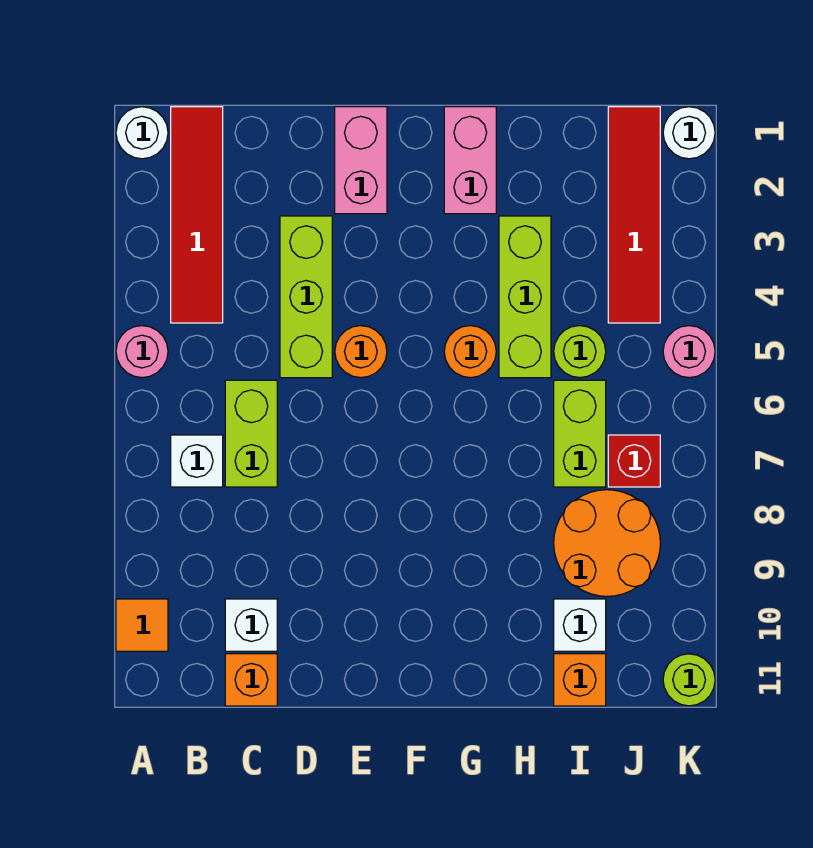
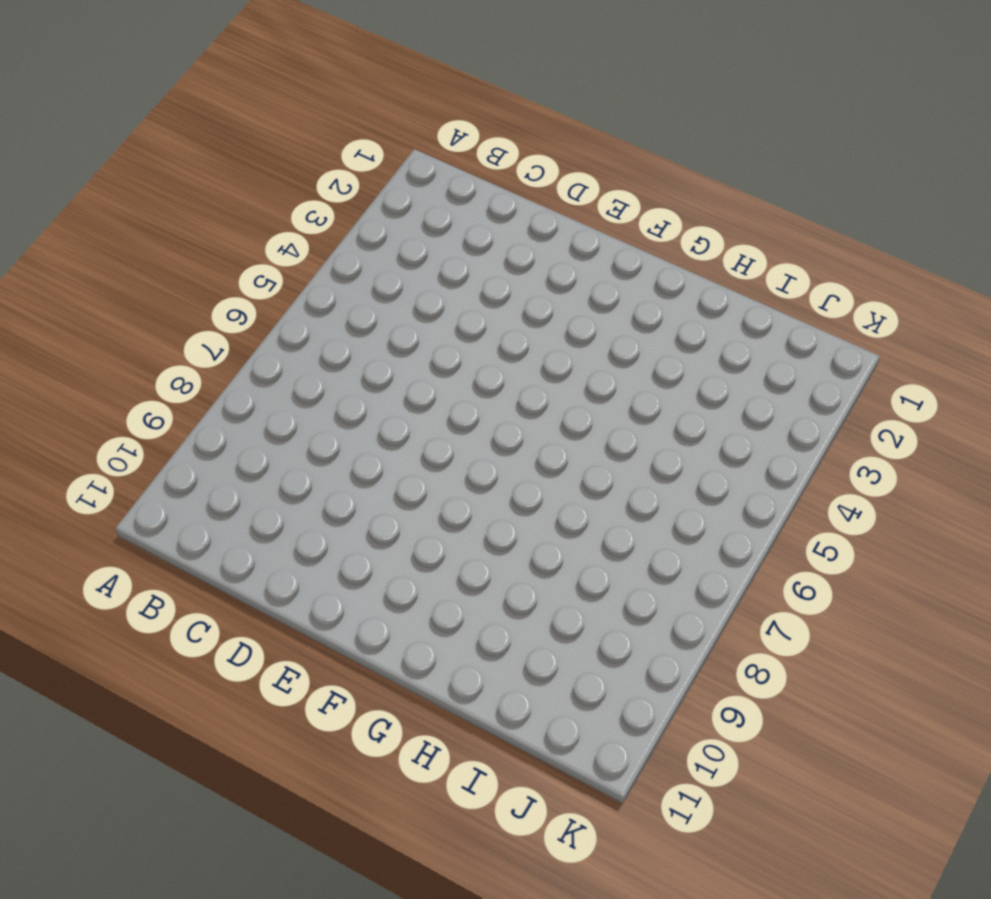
none -> white 1x1 round brick [116,107,168,159]
none -> pink 1x1 round brick [116,326,168,378]
none -> orange 1x1 tile [116,599,168,651]

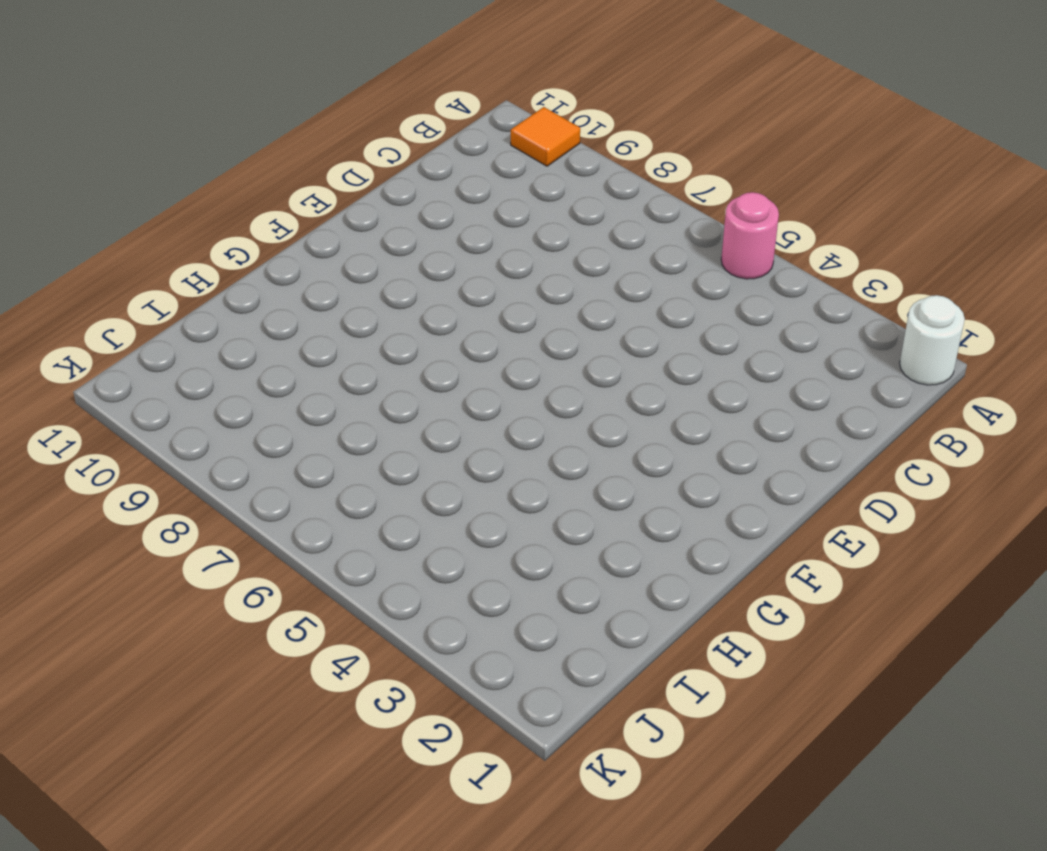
none -> red 1x4 tile [171,107,223,323]
none -> white 1x1 brick [171,435,223,487]
none -> lime 1x2 brick [225,380,277,487]

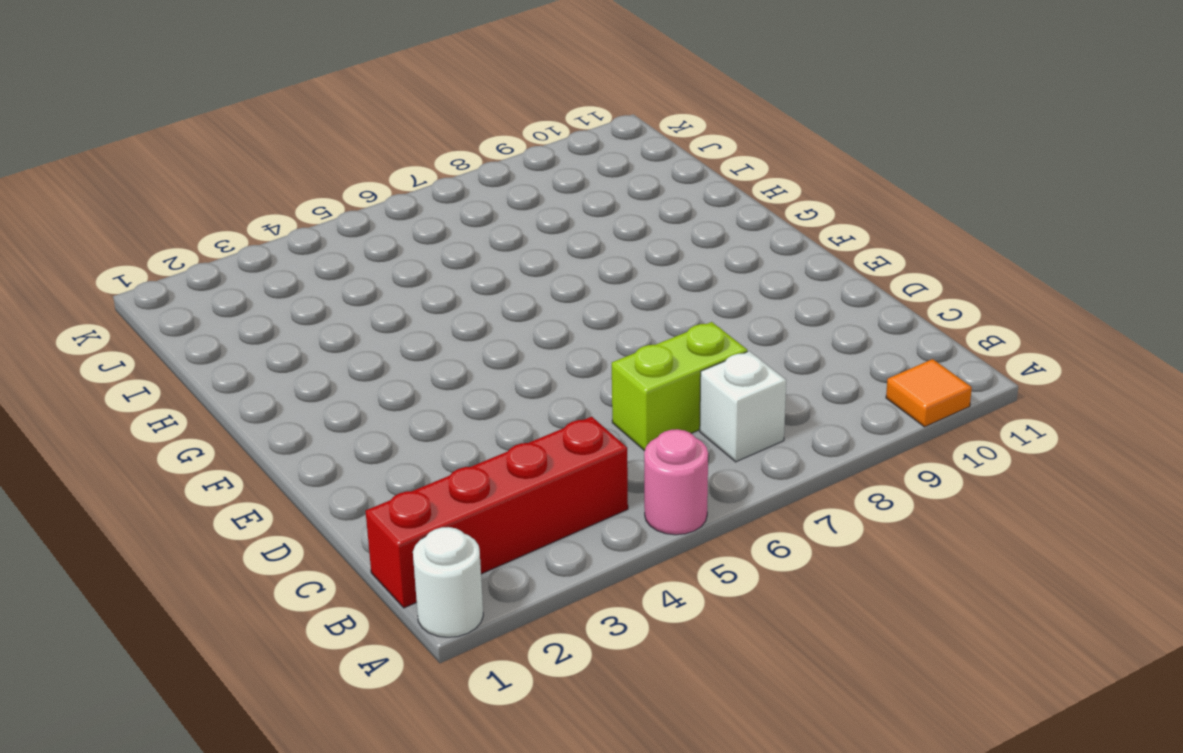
red 1x4 brick [366,417,628,608] -> red 1x4 tile [171,107,223,323]
none -> white 1x1 brick [225,599,277,651]
none -> orange 1x1 brick [225,654,277,706]
none -> lime 1x3 brick [280,216,332,378]

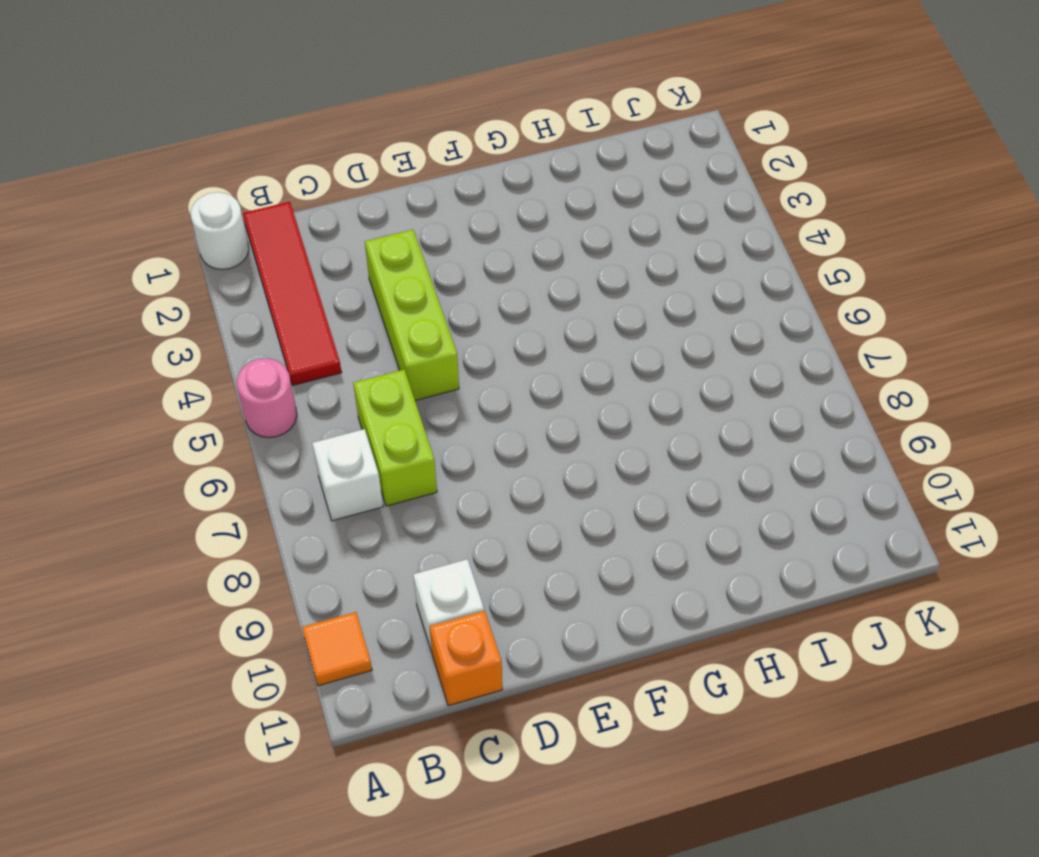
none -> pink 1x2 brick [335,107,387,214]
none -> orange 1x1 round brick [335,326,387,378]
none -> pink 1x2 brick [444,107,496,214]

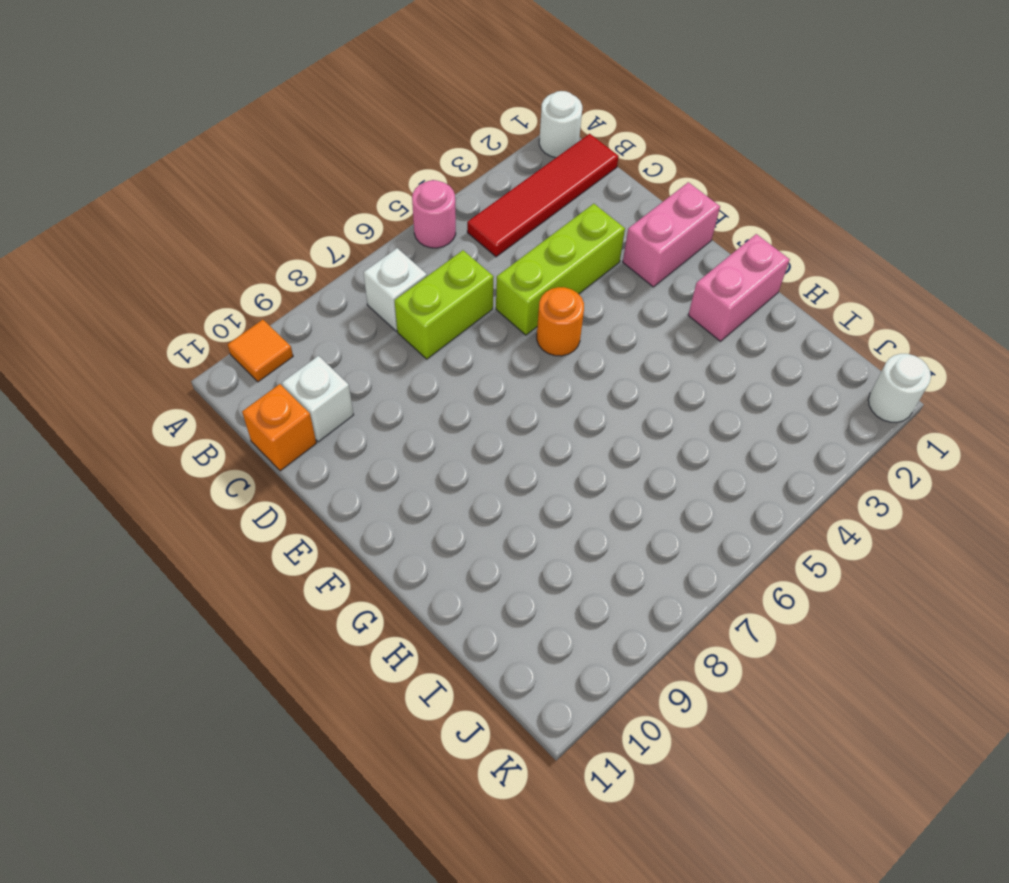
none -> orange 1x1 round brick [444,326,496,378]
none -> lime 1x3 brick [499,216,551,378]
none -> lime 1x1 round brick [554,326,606,378]

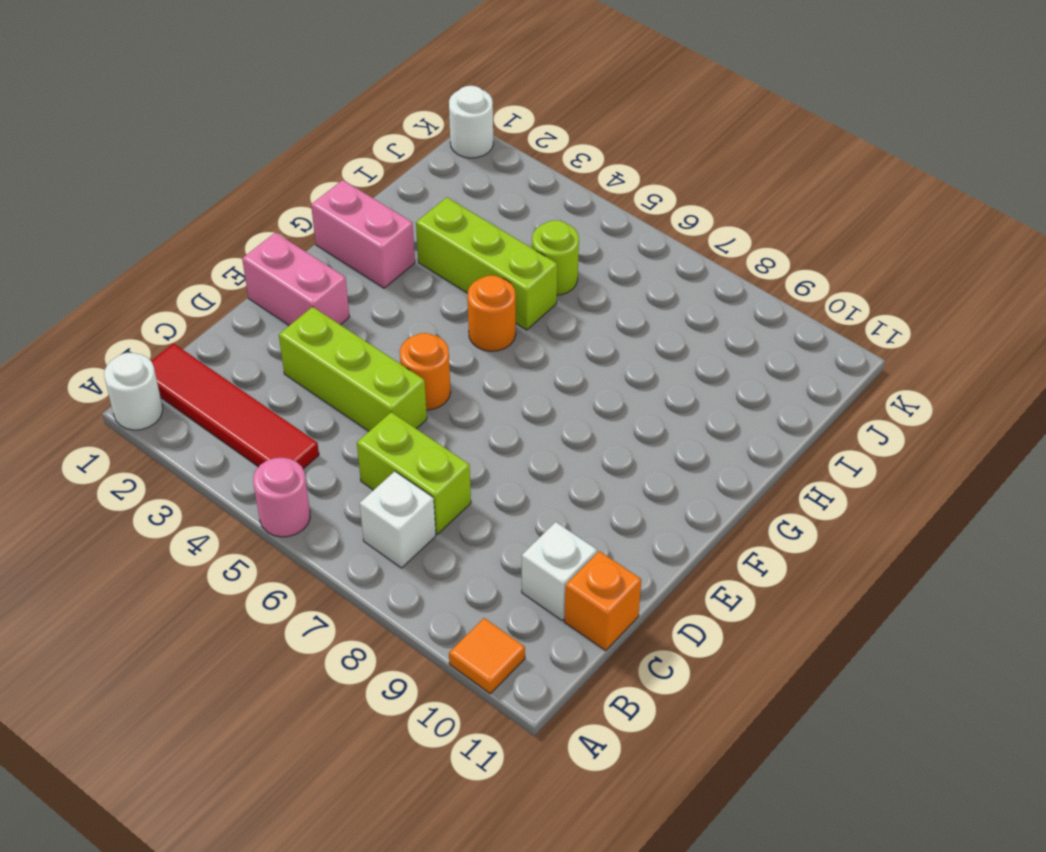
none -> lime 1x2 brick [554,380,606,487]
none -> orange 2x2 round brick [554,490,660,596]
none -> white 1x1 brick [554,599,606,651]

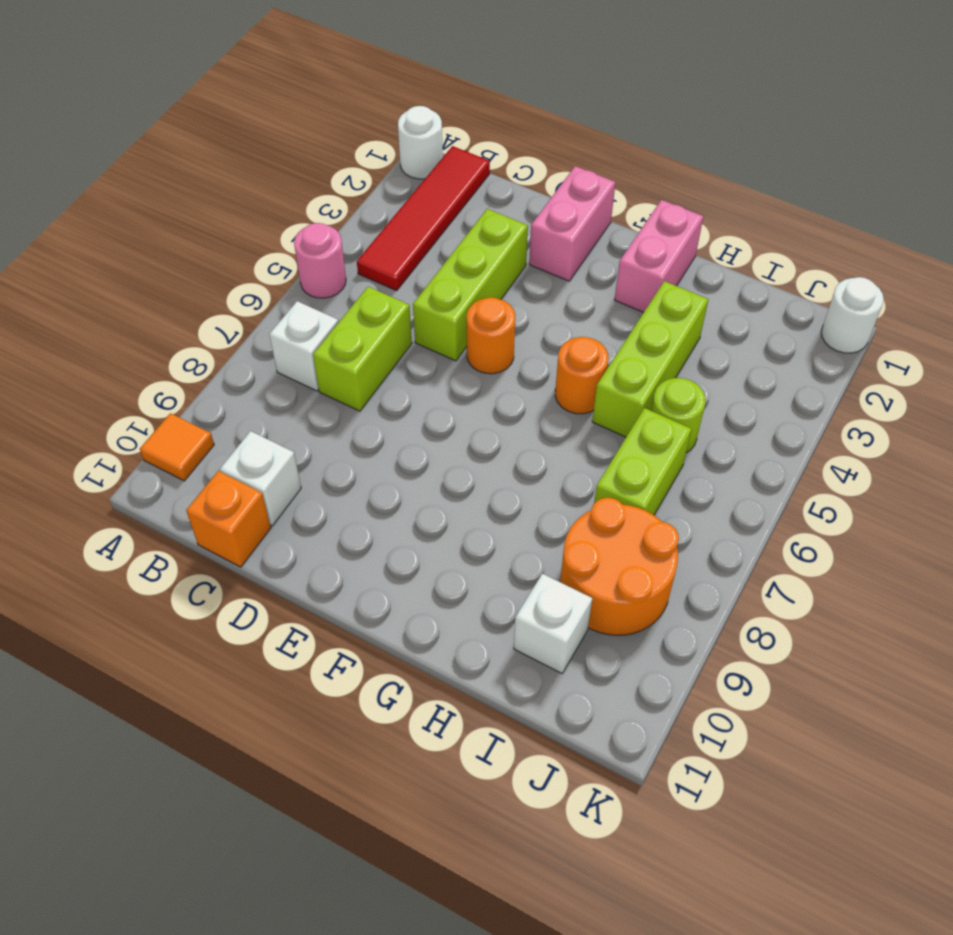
none -> orange 1x1 brick [554,654,606,706]
none -> red 1x4 tile [608,107,660,323]
none -> red 1x1 brick [608,435,660,487]

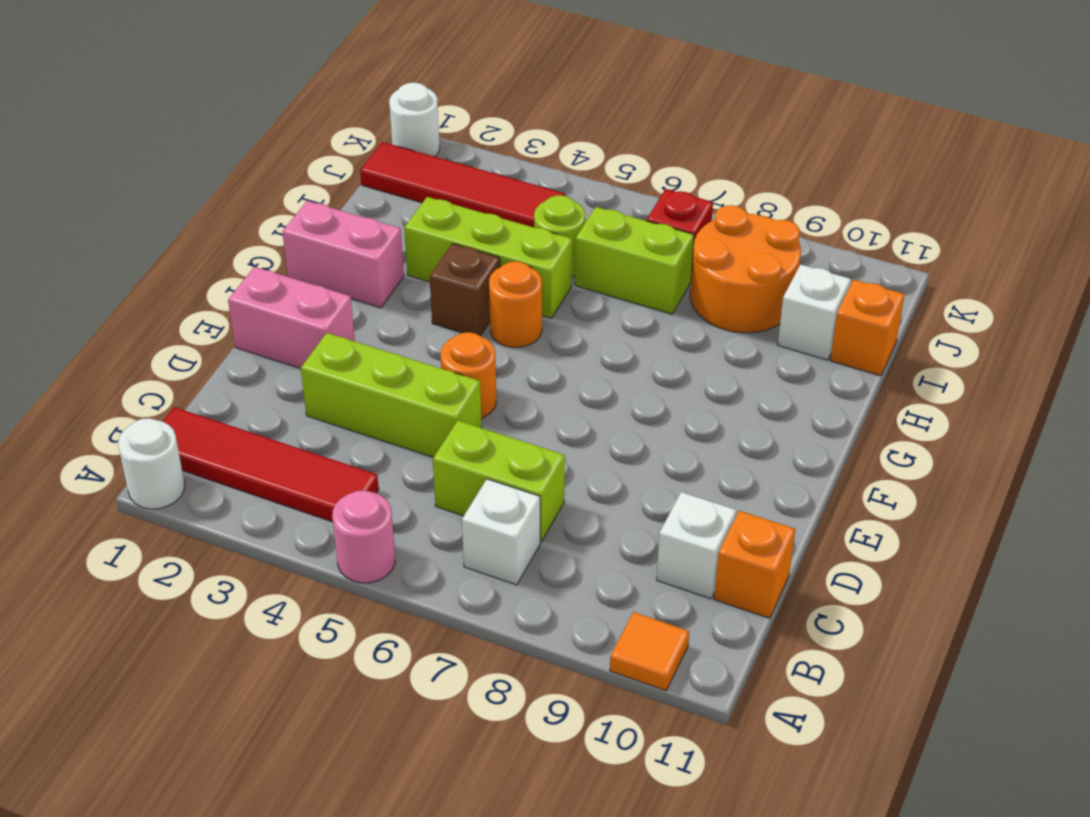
brown 1x1 brick [430,244,500,336] -> none
none -> pink 1x1 round brick [663,326,715,378]
none -> lime 1x1 round brick [663,654,715,706]

